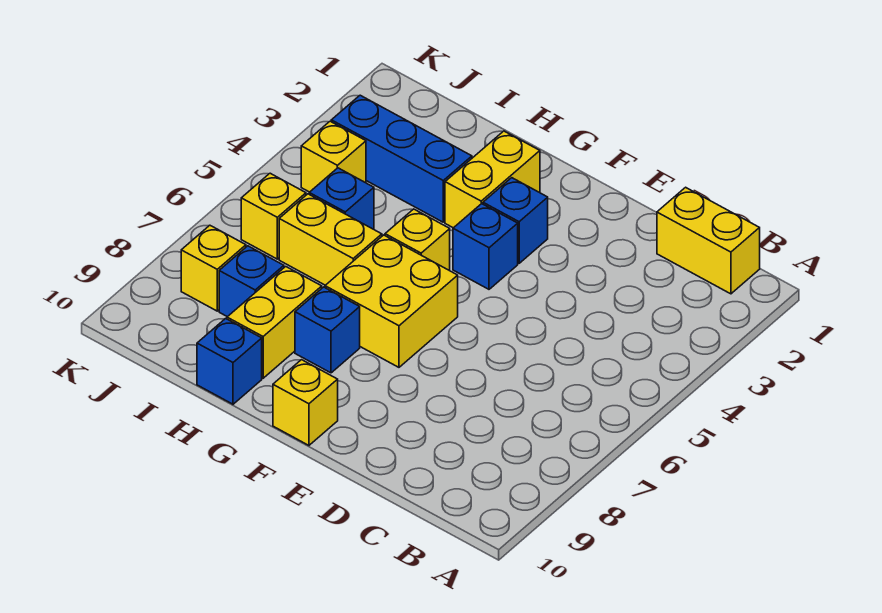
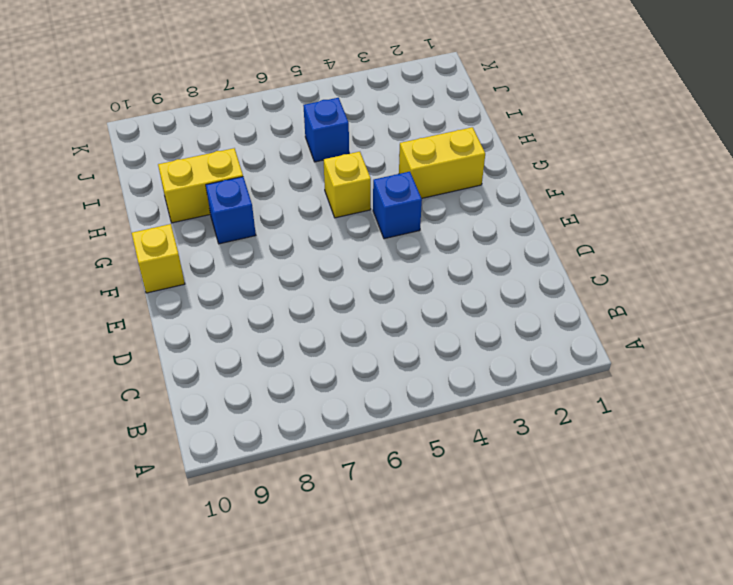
none -> yellow 1x2 brick [657,187,760,294]
none -> blue 1x1 brick [483,178,548,263]
none -> yellow 2x2 brick [325,235,458,367]

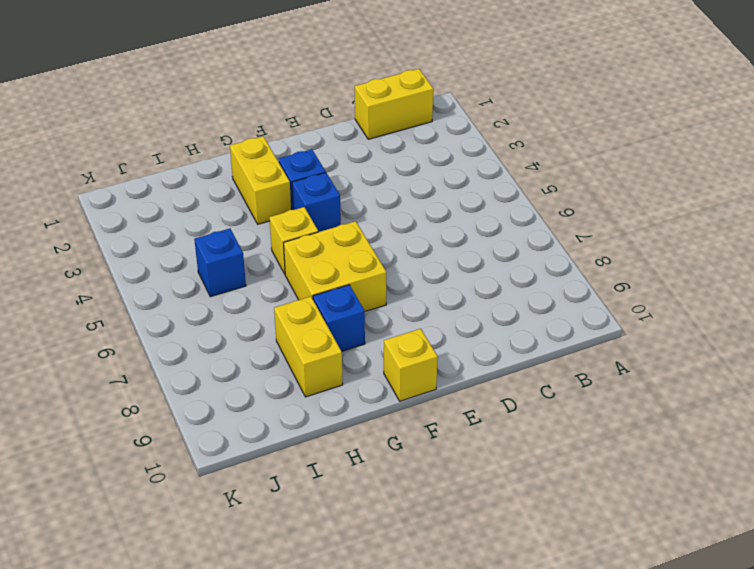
none -> blue 1x3 brick [331,95,472,222]
none -> yellow 1x2 brick [279,194,382,285]
none -> blue 1x1 brick [197,318,262,404]

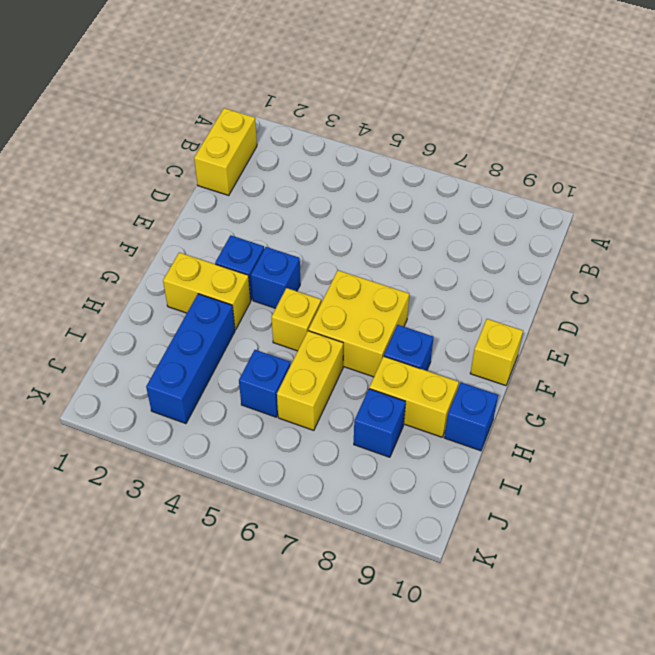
none -> yellow 1x1 brick [301,121,366,192]
none -> yellow 1x1 brick [241,173,306,259]
none -> yellow 1x1 brick [181,225,246,311]

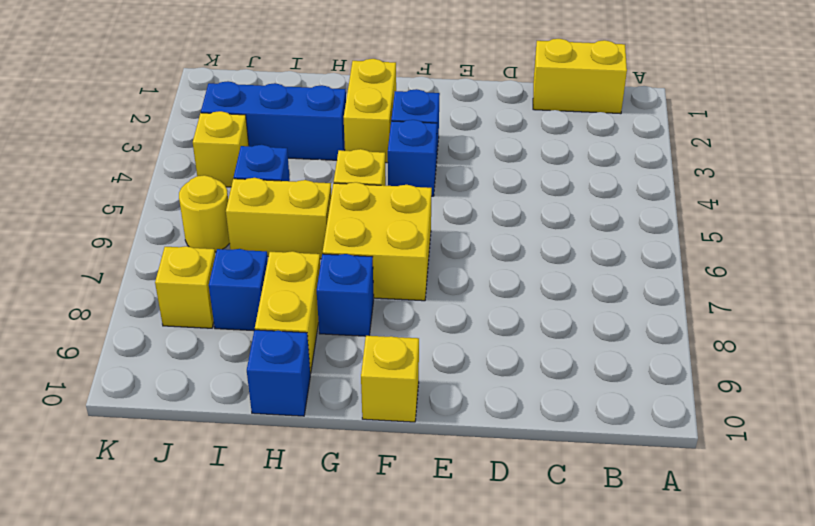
yellow 1x1 round brick [179,175,230,252] -> yellow 1x1 brick [241,173,306,259]

